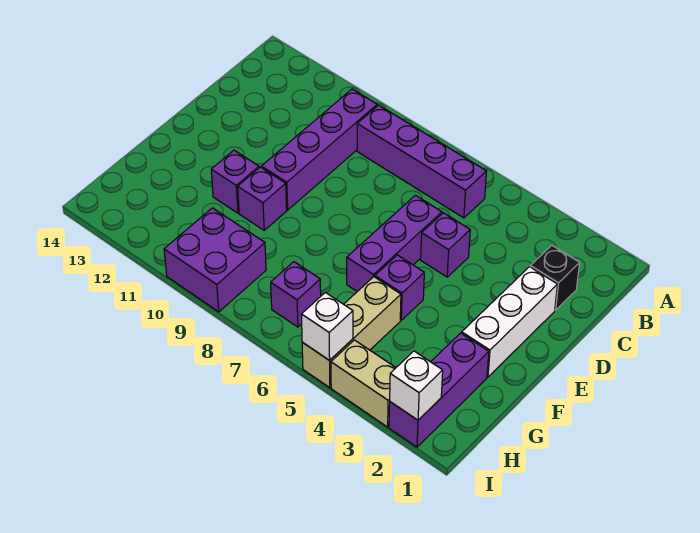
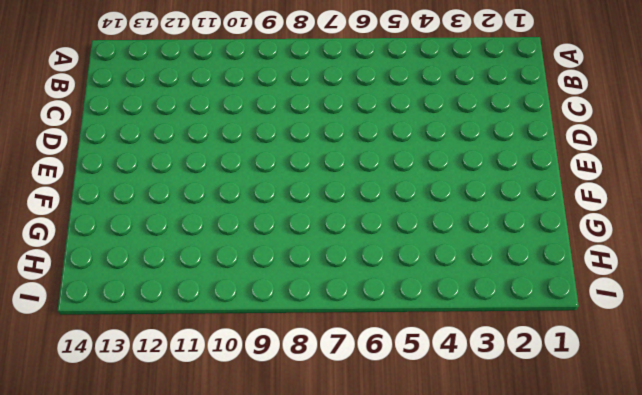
none -> purple 1x4 brick [357,105,487,218]
none -> purple 1x4 brick [261,89,377,210]
none -> black 1x1 brick [530,245,580,310]

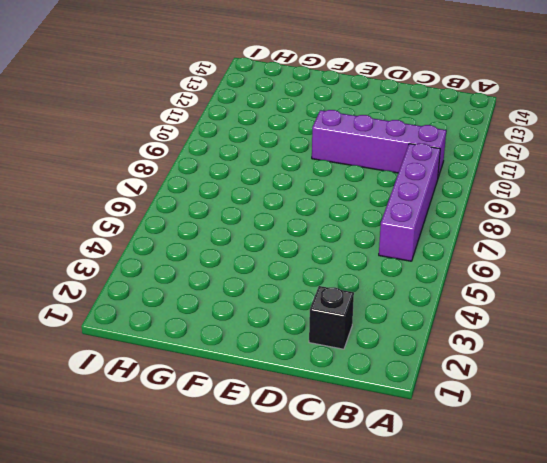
none -> white 1x3 brick [462,267,557,377]
none -> purple 1x1 brick [421,213,470,277]
none -> purple 1x3 brick [347,195,442,291]

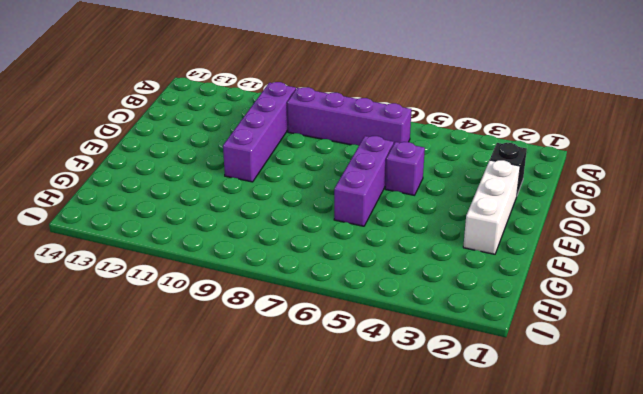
none -> purple 1x1 brick [375,255,424,320]
none -> purple 1x1 brick [238,167,287,230]
none -> purple 1x1 brick [211,150,259,213]

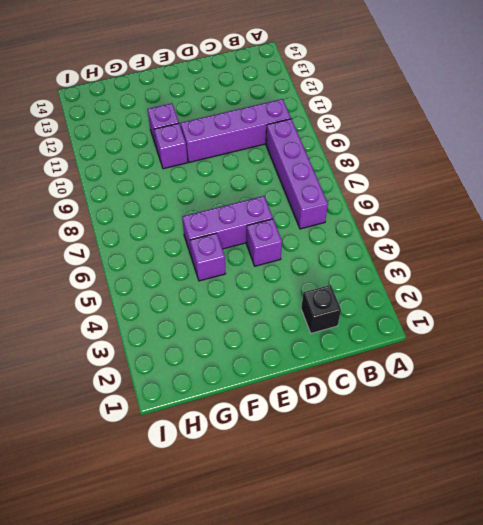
none -> white 1x3 brick [462,267,557,377]
none -> purple 1x3 brick [389,333,489,447]
none -> tan 1x3 brick [302,277,401,388]

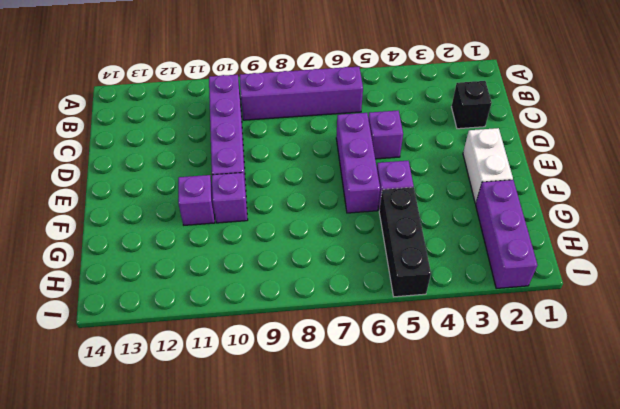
white 1x2 brick [463,128,513,203] -> white 1x3 brick [462,267,557,377]
black 1x3 brick [379,187,431,297] -> tan 1x3 brick [302,277,401,388]
none -> purple 1x1 brick [271,262,321,327]
none -> purple 2x2 brick [164,208,266,312]
none -> tan 1x2 brick [331,340,396,427]

